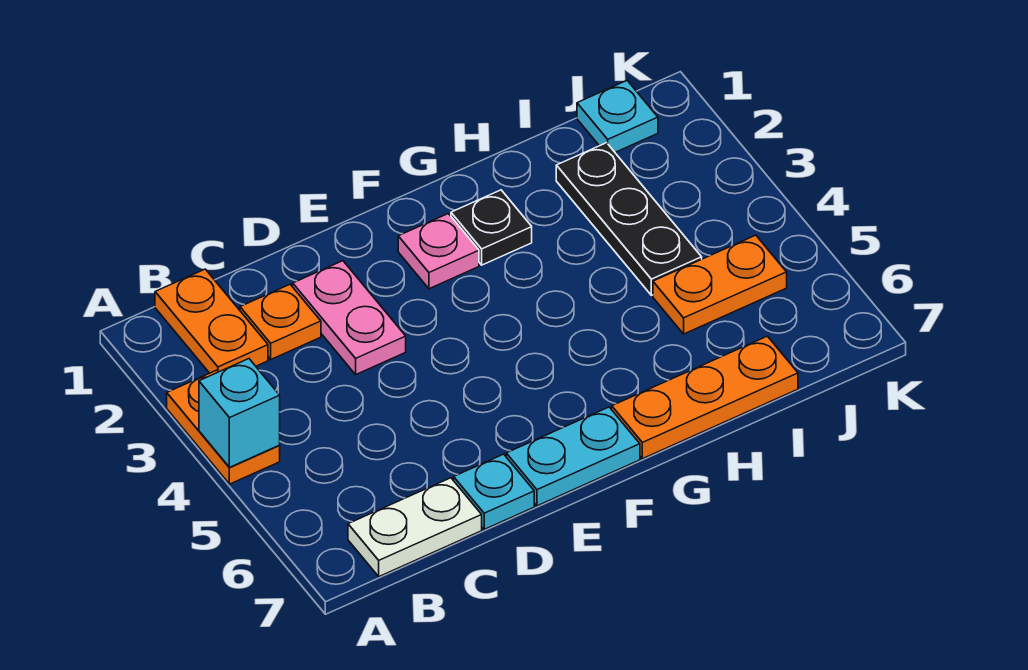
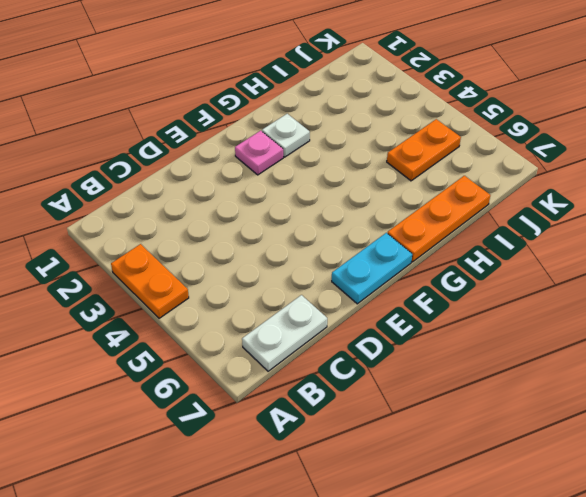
white 1x1 plate [262,114,310,157] -> black 1x1 plate [451,190,532,265]
none -> orange 1x2 plate [155,269,268,373]
none -> orange 1x1 plate [240,285,321,359]
none -> pink 1x2 plate [293,261,406,374]

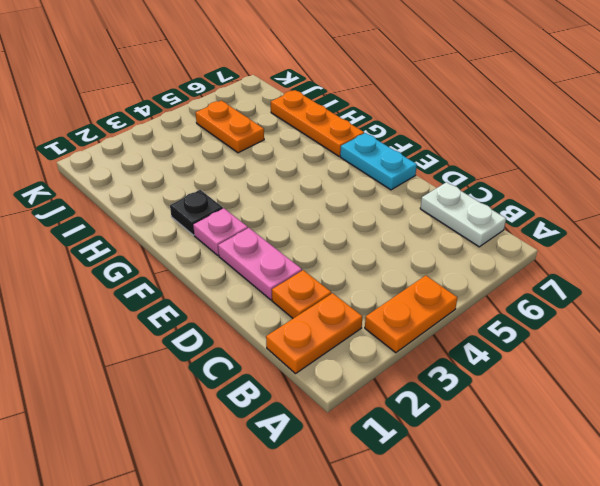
pink 1x2 plate [218,228,302,300] -> pink 1x2 plate turned to [293,261,406,374]
none -> cyan 1x1 plate [454,454,534,529]
none -> black 1x3 plate [556,143,702,295]
none -> cyan 1x1 plate [577,81,658,152]

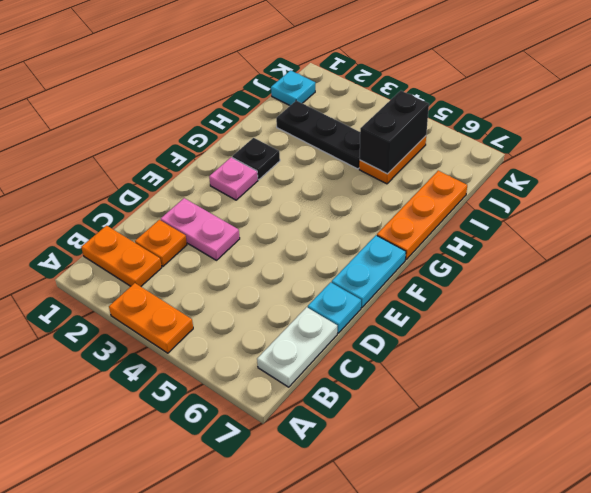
black 1x2 brick [360,91,429,174] -> none
none -> cyan 1x1 brick [199,359,280,467]

